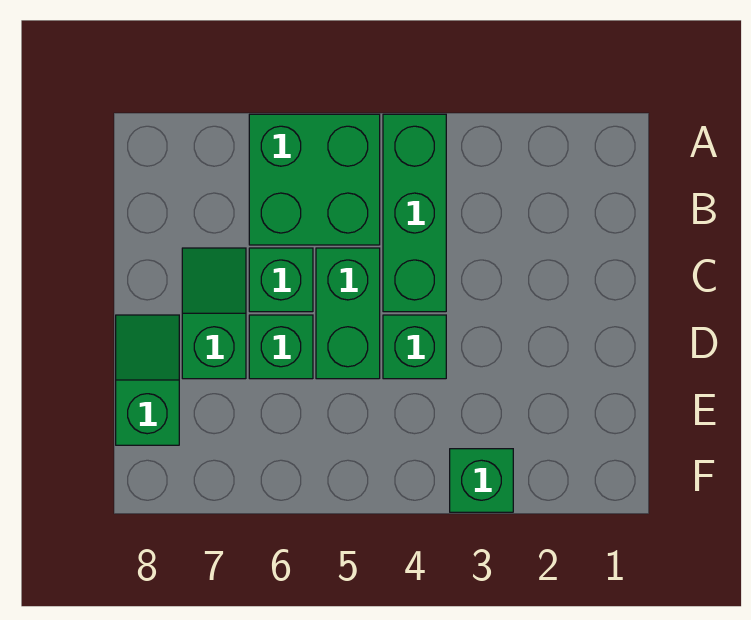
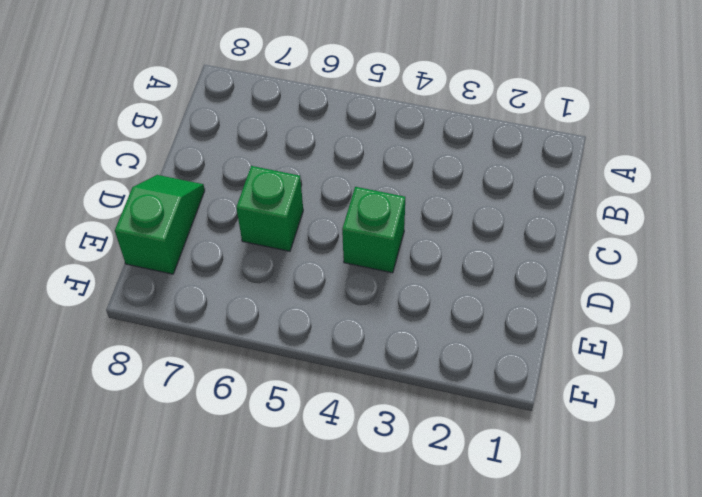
none -> green 1x3 brick [383,114,446,312]
none -> green 2x2 brick [249,114,380,245]

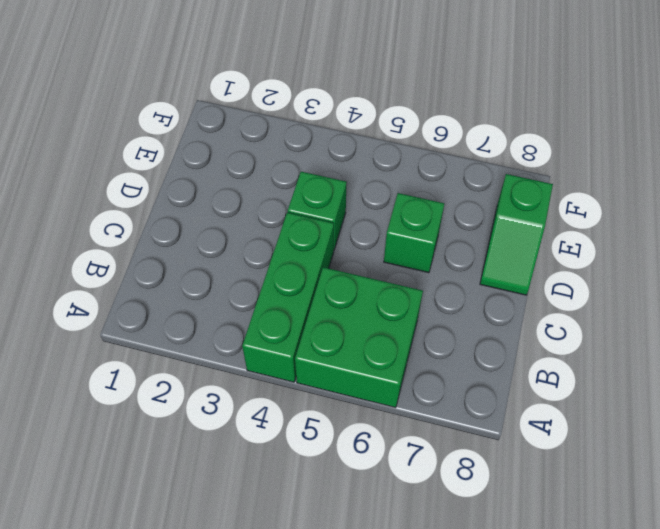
none -> green 1x2 brick [316,248,380,379]
none -> green 1x1 brick [249,248,313,312]

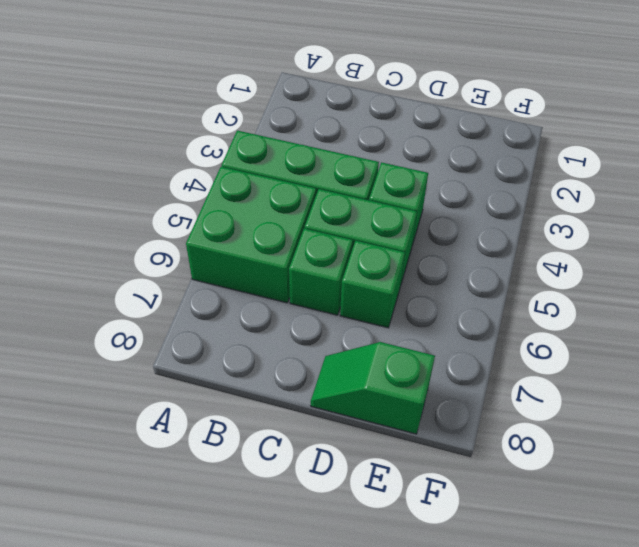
none -> green 1x2 slope [182,248,246,379]
none -> green 1x1 brick [450,449,513,512]

